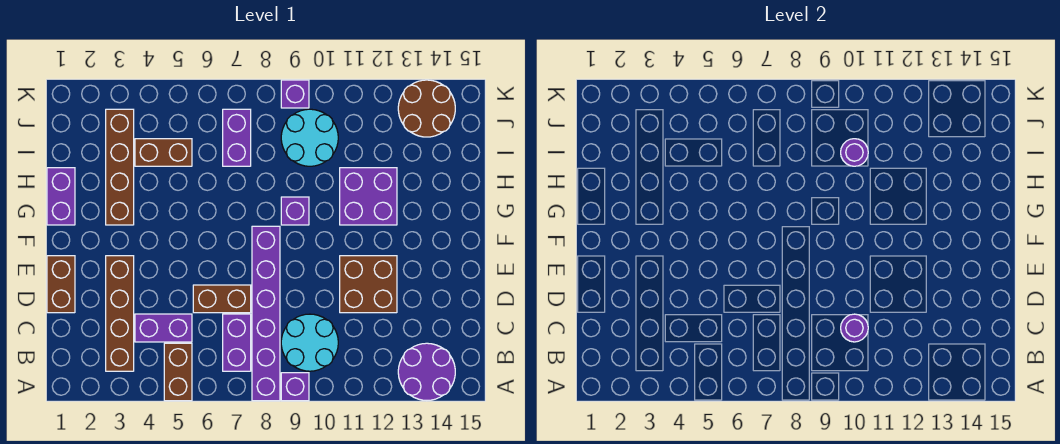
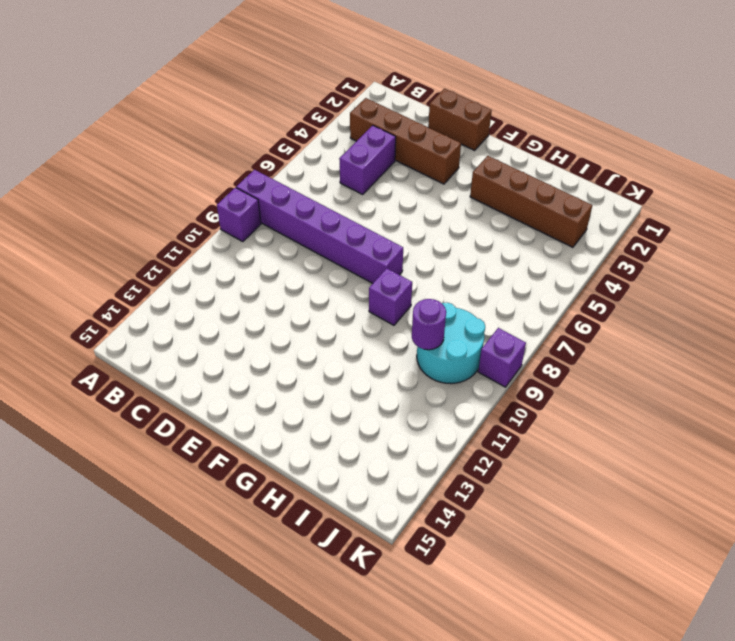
none -> brown 1x2 brick [164,343,192,401]
none -> purple 2x2 round brick [398,343,455,401]
none -> purple 1x2 brick [223,314,251,371]

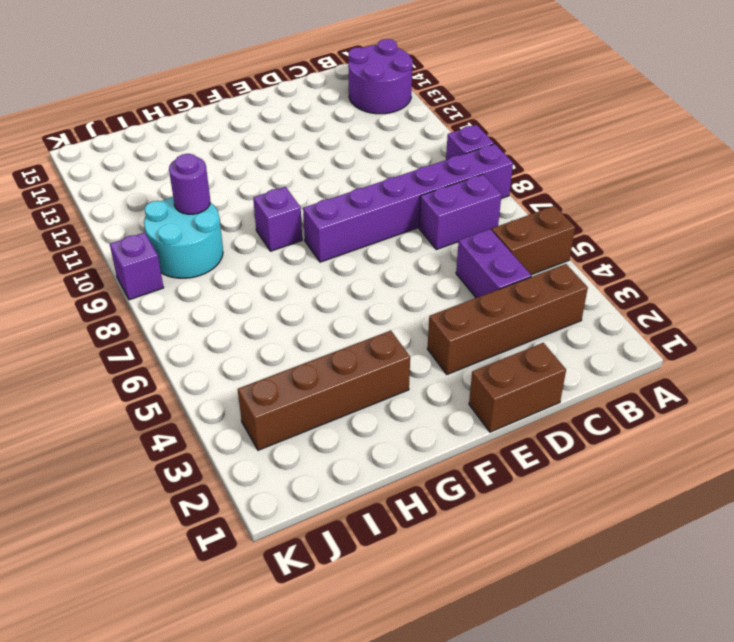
none -> cyan 2x2 round brick [281,314,338,371]
none -> brown 1x2 brick [193,285,251,313]
none -> brown 2x2 brick [340,256,397,313]

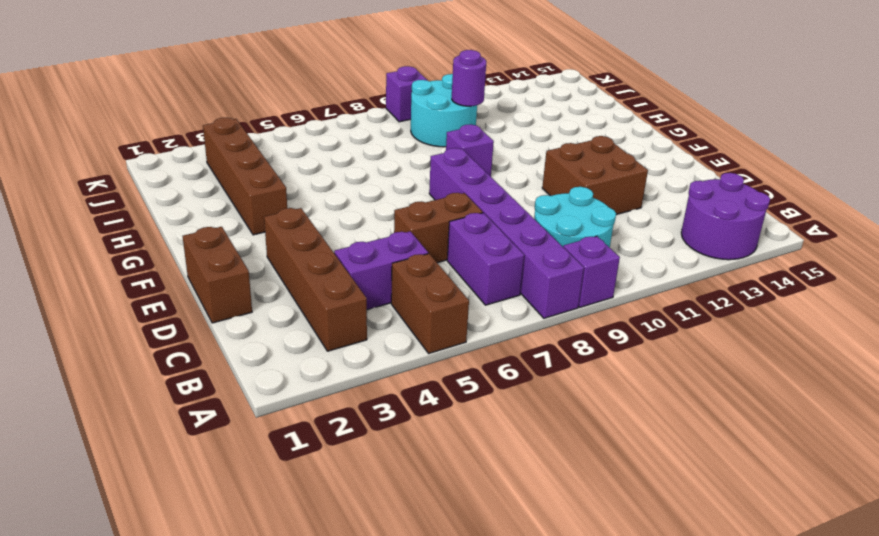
none -> purple 1x2 brick [47,168,75,225]
none -> purple 2x2 brick [340,168,397,225]
none -> brown 1x2 brick [135,139,192,166]

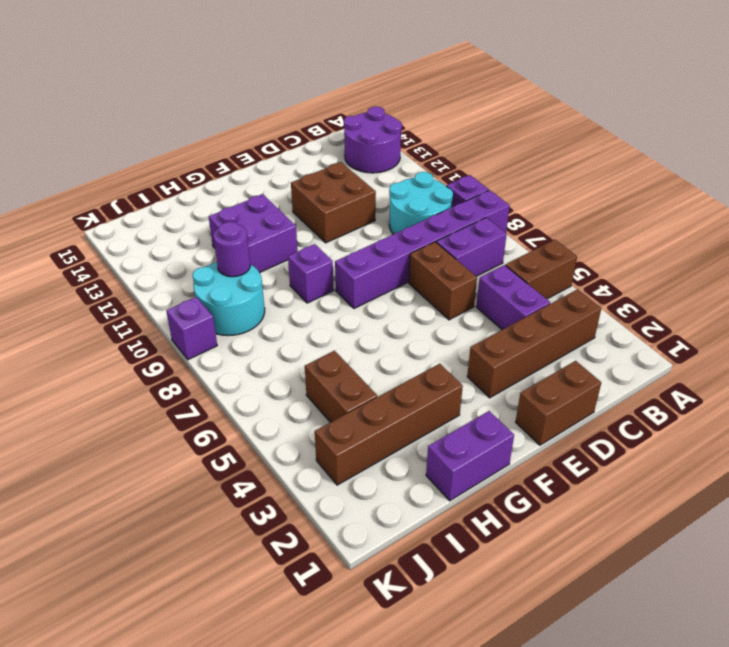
none -> purple 1x2 brick [223,109,251,166]
none -> brown 2x2 round brick [398,80,455,137]
none -> purple 1x1 round brick [841,314,868,342]

